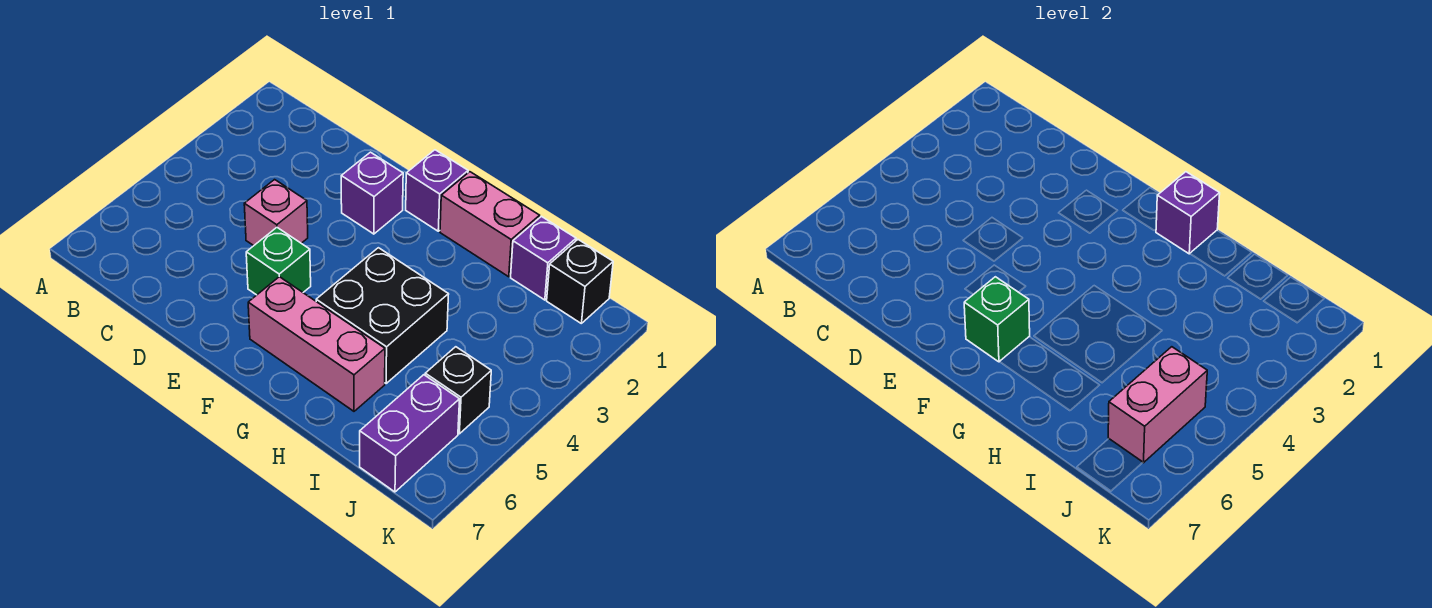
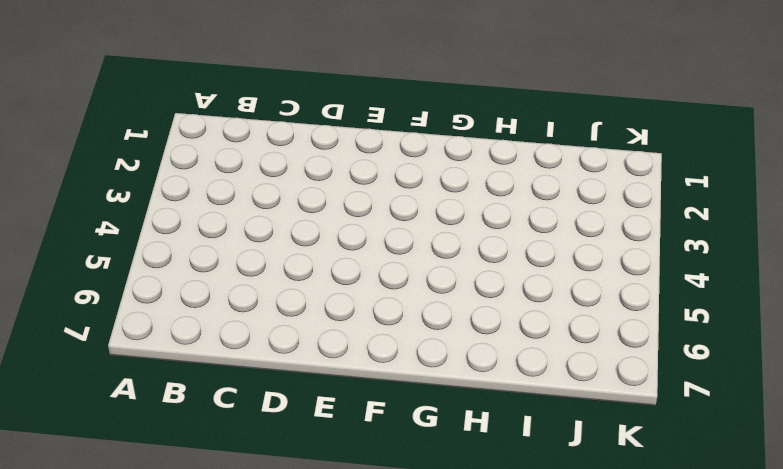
none -> pink 1x1 brick [244,180,308,246]
none -> purple 1x1 brick [341,152,403,234]
none -> green 1x1 brick [246,228,311,295]

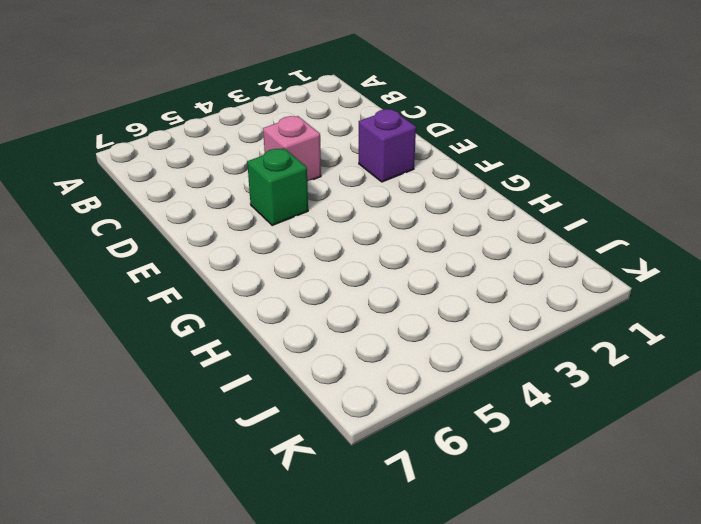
none -> purple 1x1 brick [406,150,468,231]
none -> pink 1x3 brick [248,277,385,411]
none -> pink 1x2 brick [440,172,540,277]

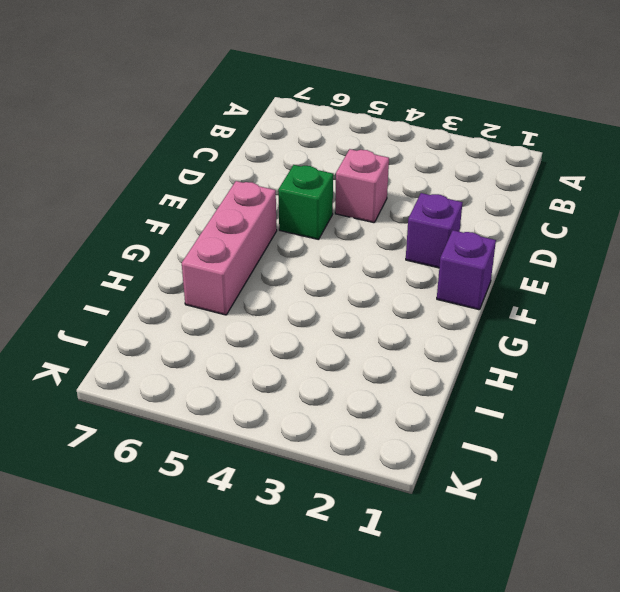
none -> pink 1x2 brick [440,172,540,277]
none -> black 2x2 brick [316,248,449,384]
none -> purple 1x1 brick [511,216,576,300]

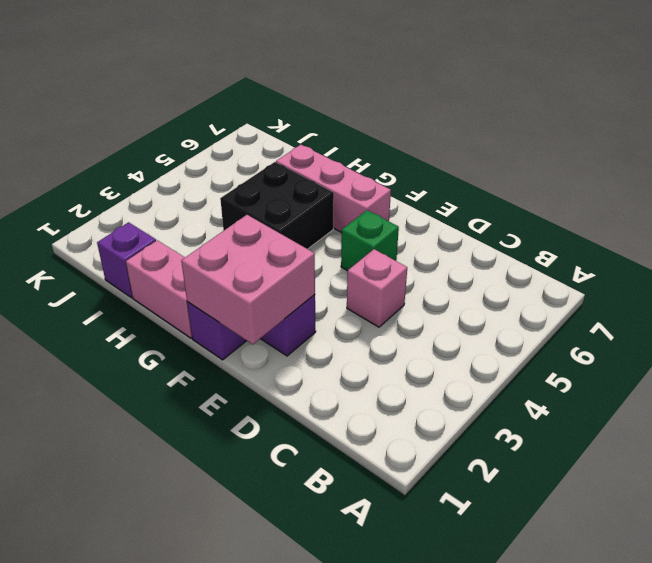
pink 2x2 brick [181,215,315,344] -> none
none -> black 1x1 brick [547,240,613,323]
none -> black 1x1 brick [425,347,491,434]
none -> purple 1x2 brick [360,375,460,492]

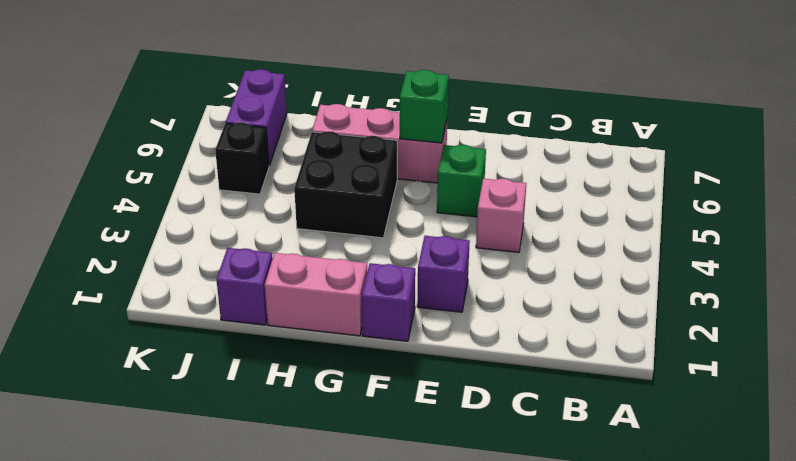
none -> black 1x1 brick [547,240,613,323]
none -> purple 1x1 brick [1156,172,1220,254]
none -> pink 1x2 brick [1108,347,1207,463]

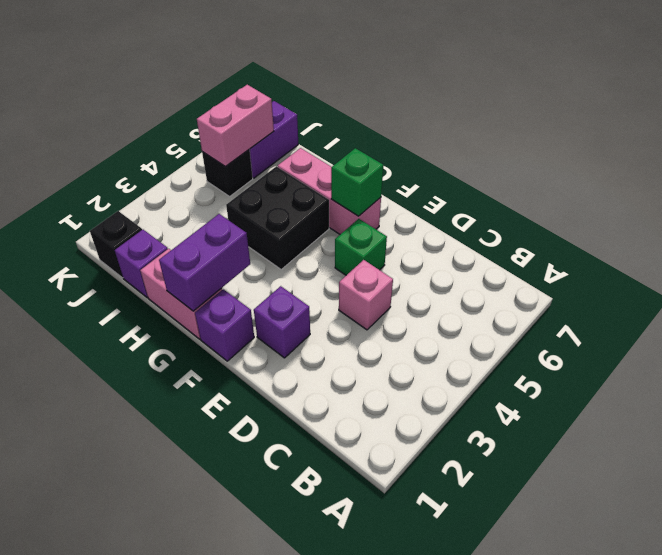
purple 1x2 brick [159,214,250,311] -> purple 1x1 brick [1156,172,1220,254]

